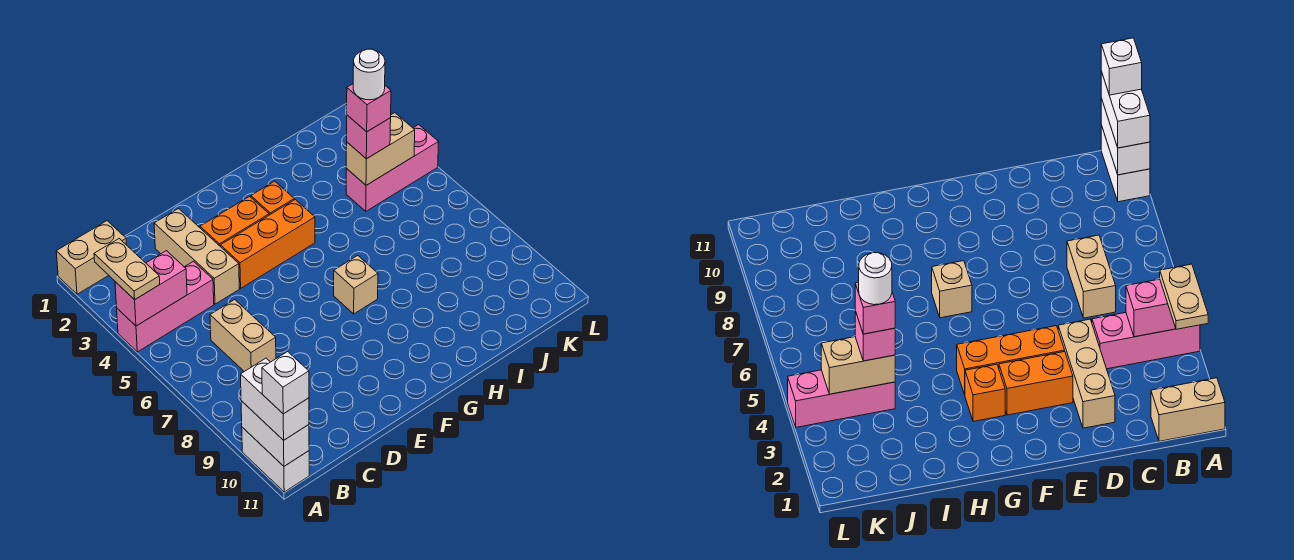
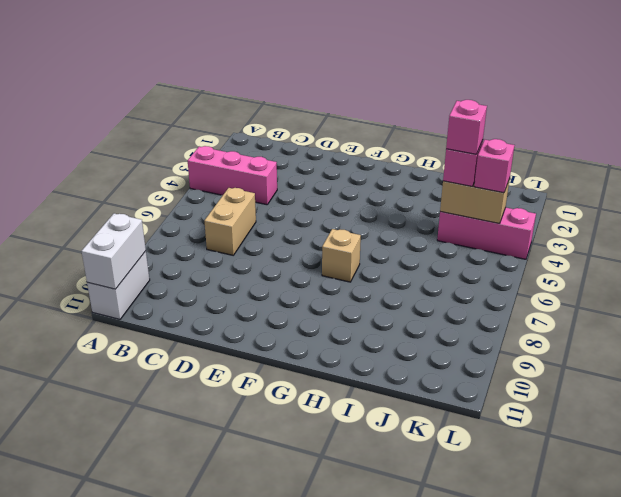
pink 1x1 brick [474,139,514,193] -> none
none -> tan 1x2 brick [56,221,127,294]
none -> tan 1x3 brick [154,209,239,304]
none -> orange 1x2 brick [200,196,269,247]

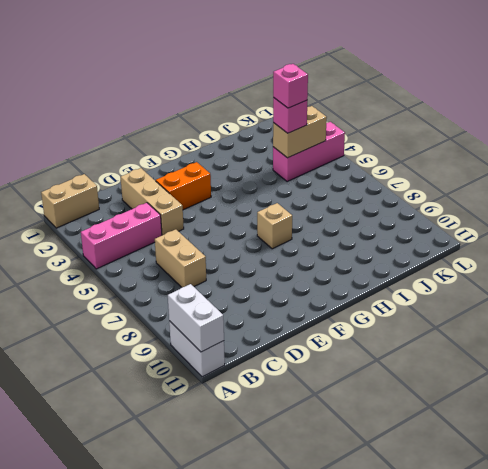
none -> orange 1x3 brick [220,200,315,288]
none -> orange 1x1 brick [251,181,294,215]
none -> pink 1x2 brick [115,251,187,326]

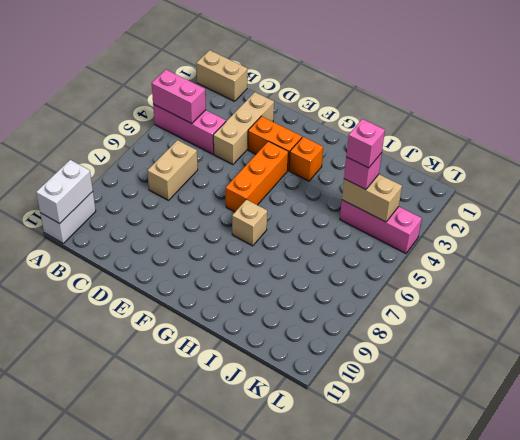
orange 1x3 brick [226,141,288,212] -> orange 1x3 brick turned to [220,200,315,288]
none -> tan 1x2 plate [94,239,160,300]
none -> white 1x2 brick [241,358,309,440]
none -> white 1x1 brick [262,352,309,414]

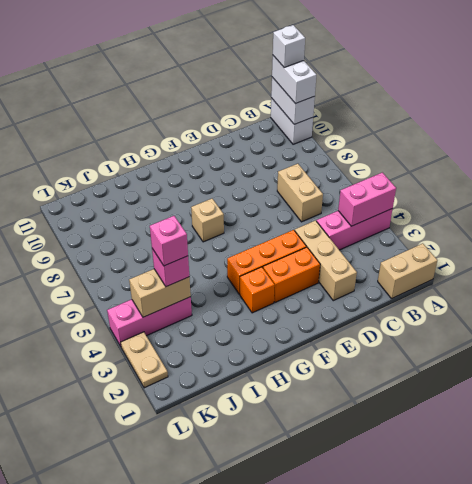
tan 1x2 plate [120,332,168,388] -> tan 1x2 plate moved to [94,239,160,300]
none -> white 1x1 round brick [353,49,385,100]

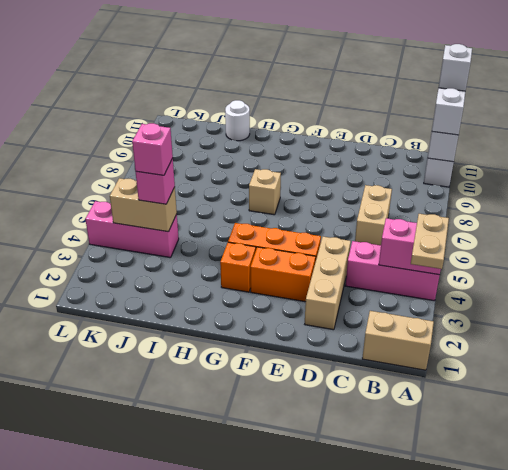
white 1x1 round brick [225,100,250,141] -> white 1x1 round brick moved to [353,49,385,100]

